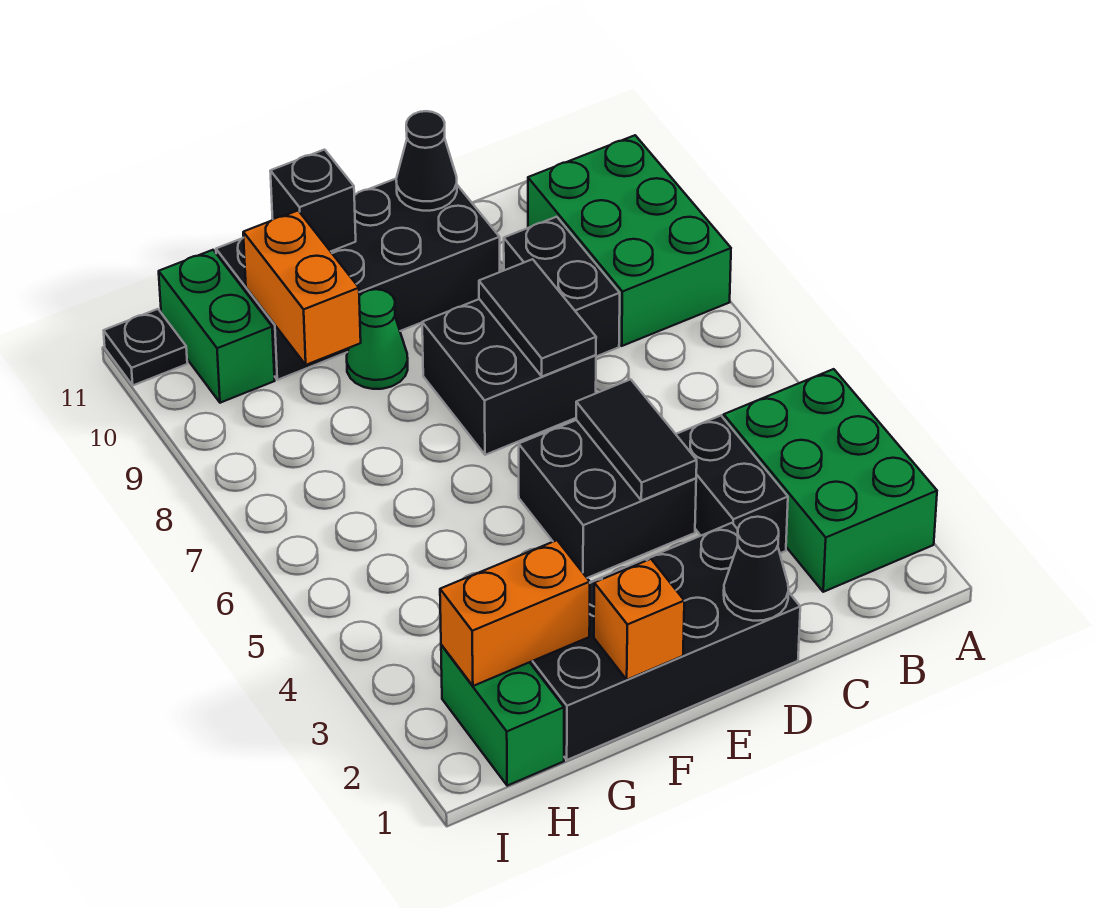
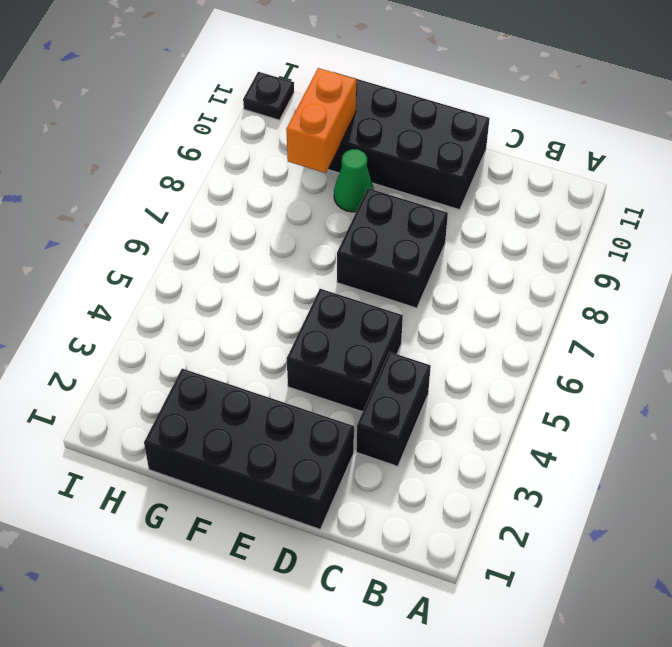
none -> green 2x3 brick [724,369,937,592]
none -> green 2x3 brick [528,135,731,346]
none -> black 1x2 brick [504,217,620,356]

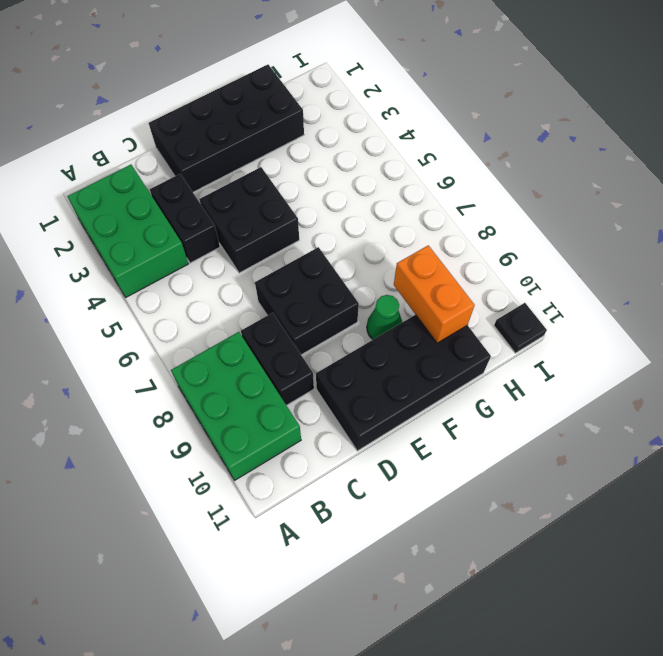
none -> green 1x2 brick [441,645,564,786]
none -> green 1x2 brick [159,250,275,403]
none -> black 1x1 cone [724,517,789,621]

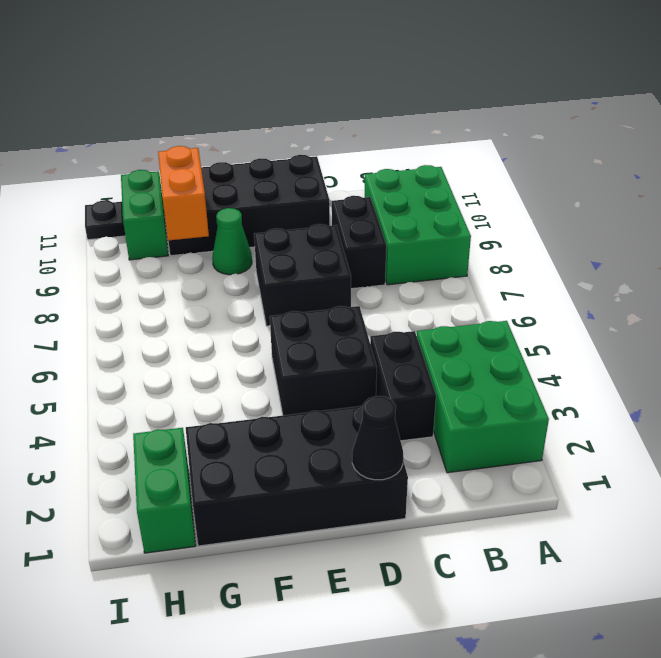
none -> black 1x2 tile [576,379,697,501]
none -> black 1x2 tile [479,259,596,376]
none -> black 1x1 cone [396,111,457,211]

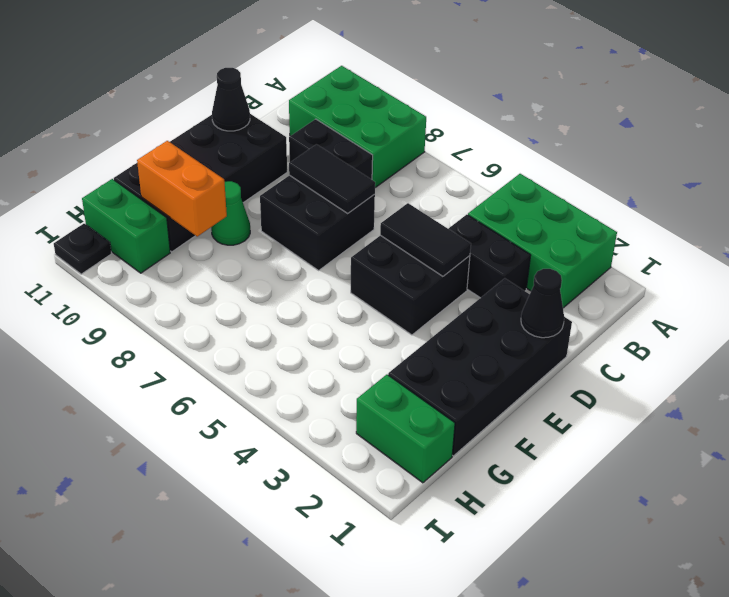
none -> orange 1x1 brick [594,559,684,680]
none -> black 1x1 brick [270,150,356,251]
none -> orange 1x2 brick [440,540,590,686]

